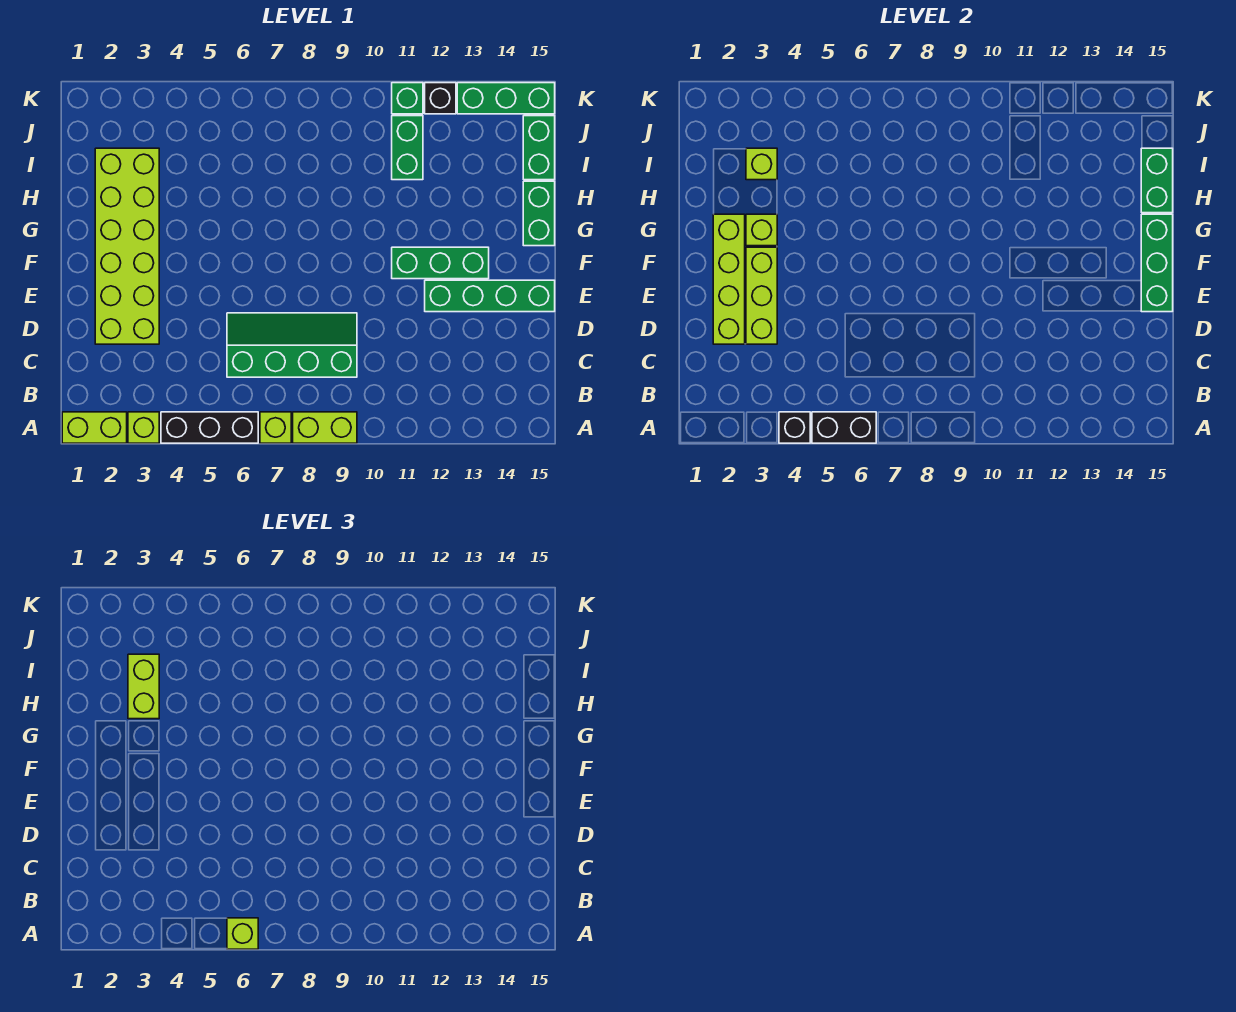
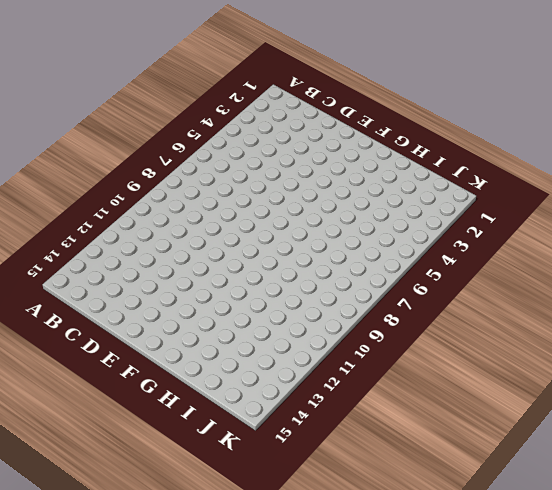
none -> lime 1x2 brick [62,412,127,443]
none -> lime 1x1 brick [128,412,159,443]
none -> black 1x3 brick [161,412,258,443]

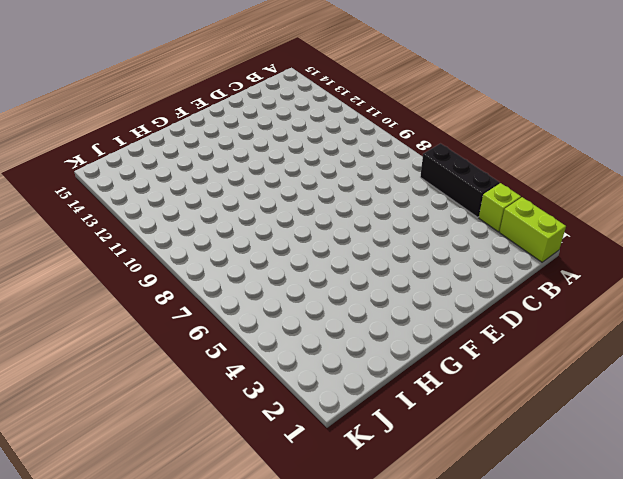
none -> lime 1x1 brick [260,412,291,443]
none -> lime 1x2 brick [293,412,357,443]
none -> green 2x4 slope [227,313,357,377]

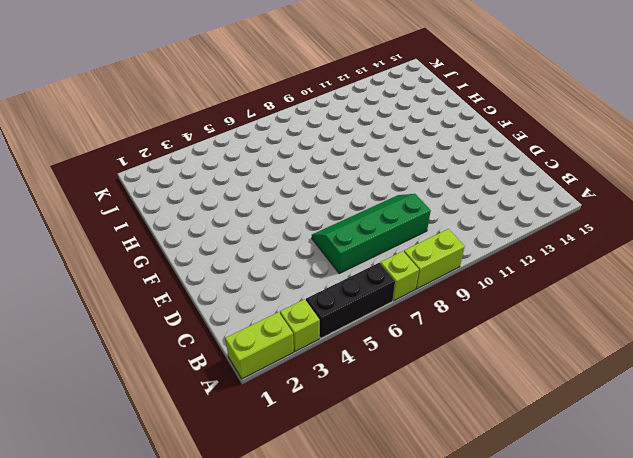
none -> lime 2x6 brick [95,148,159,344]
none -> green 1x4 brick [425,280,555,312]
none -> green 1x3 brick [392,247,489,279]

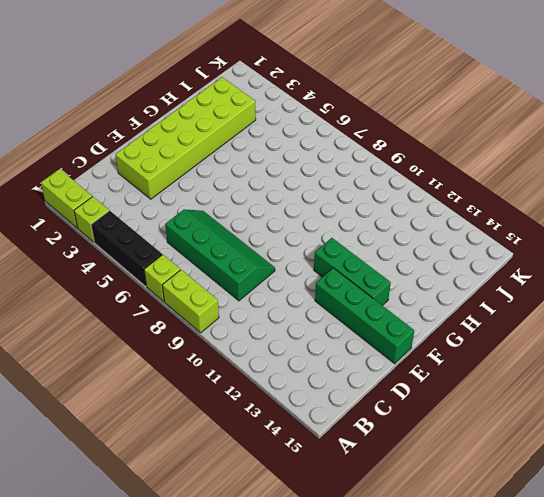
none -> green 1x2 brick [523,181,555,246]
none -> green 1x2 brick [392,116,423,180]
none -> green 1x2 brick [523,116,555,180]

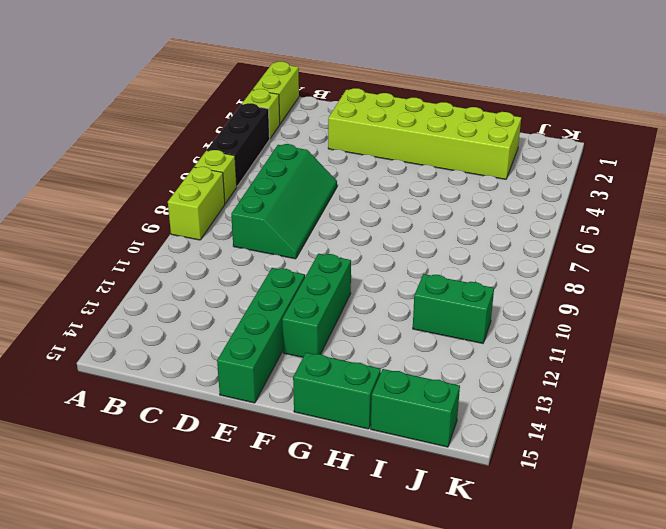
none -> green 1x1 brick [392,83,423,114]
none -> black 1x1 brick [425,83,456,114]
none -> green 1x3 brick [457,83,555,114]

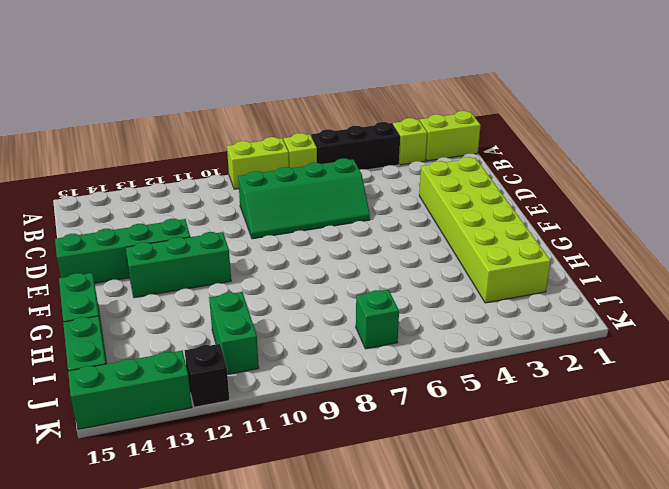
green 1x1 brick [356,290,399,349] -> green 1x1 brick moved to [392,83,423,114]
none -> black 1x1 brick [779,412,810,443]
none -> black 1x2 brick [812,412,876,443]
none -> lime 1x4 brick [713,214,745,344]

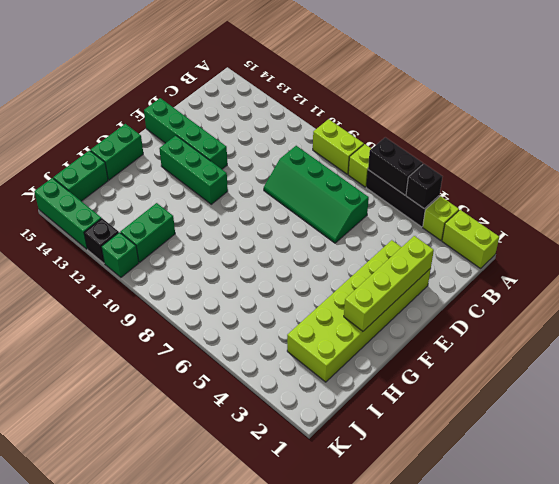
none -> lime 1x3 brick [746,247,777,344]
none -> green 1x3 brick [1141,214,1173,312]
none -> lime 1x1 brick [746,214,777,246]

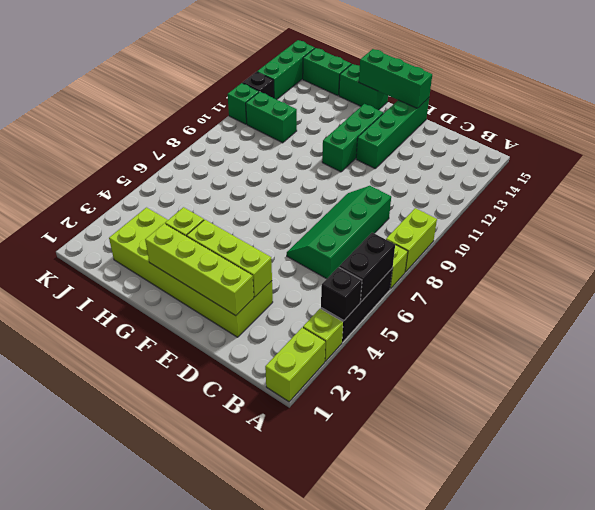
none -> green 1x2 brick [1141,148,1173,213]
none -> lime 1x1 brick [746,148,777,180]
none -> lime 1x1 brick [227,918,258,949]

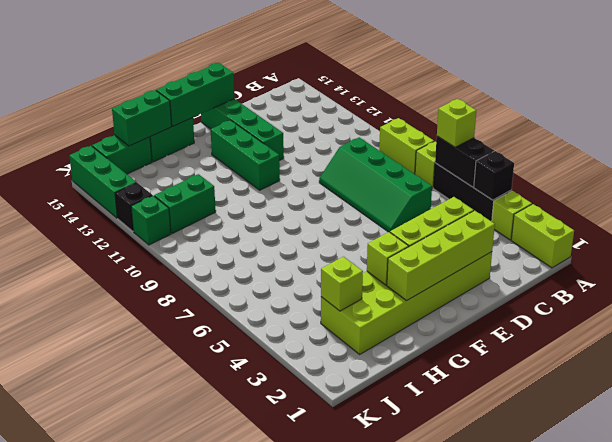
none -> lime 1x2 brick [128,654,159,719]

